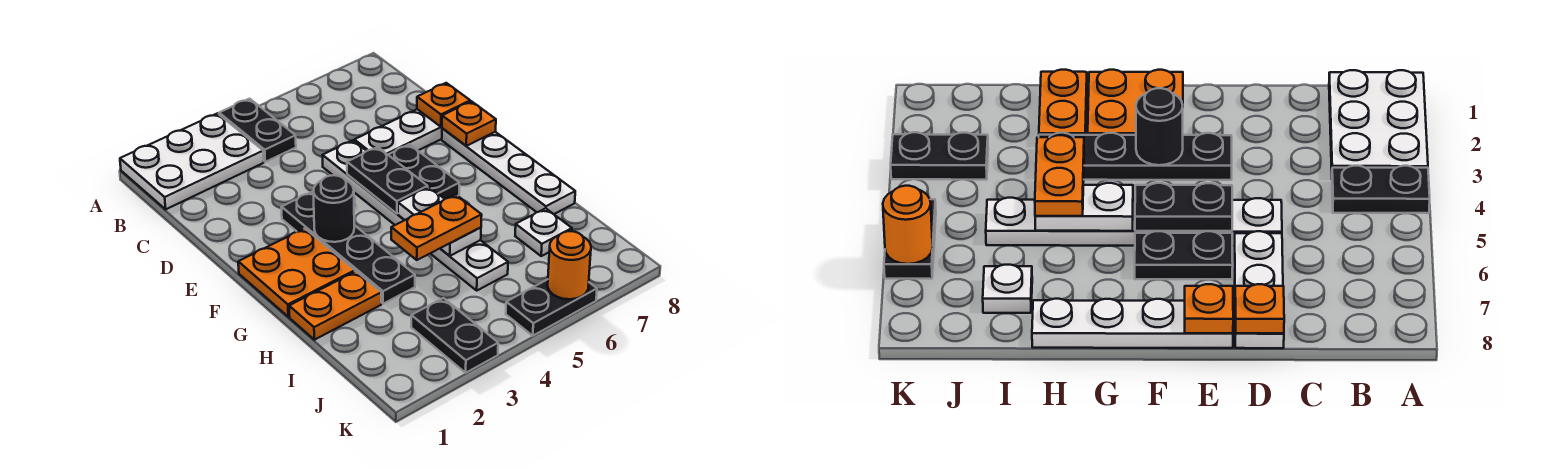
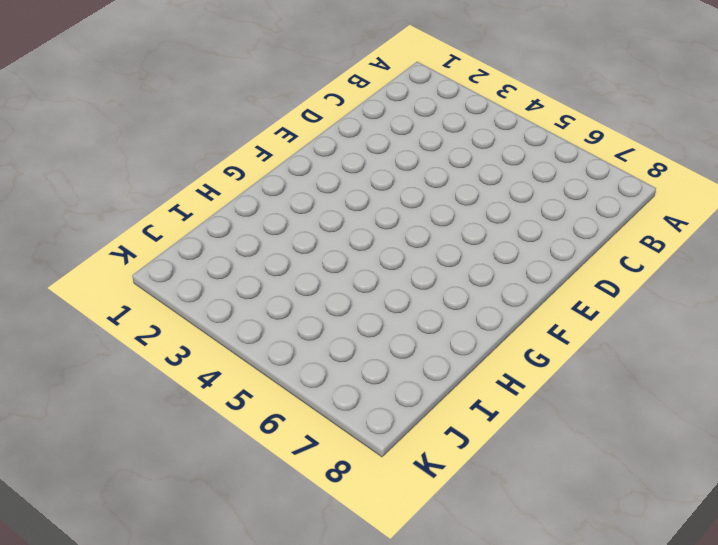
none -> white 2x3 plate [120,113,264,209]
none -> black 1x2 plate [219,99,296,162]
none -> white 1x6 plate [322,140,508,290]

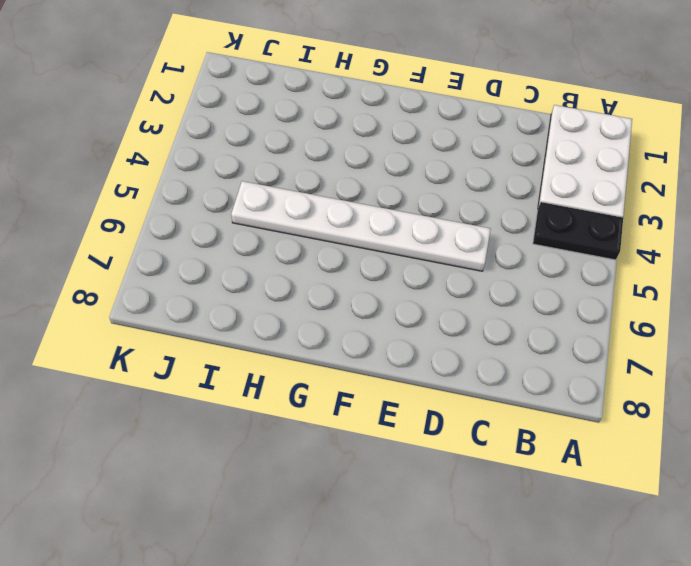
none -> white 1x3 plate [354,109,442,154]
none -> black 1x4 plate [281,192,415,304]
none -> black 1x2 plate [388,144,459,199]

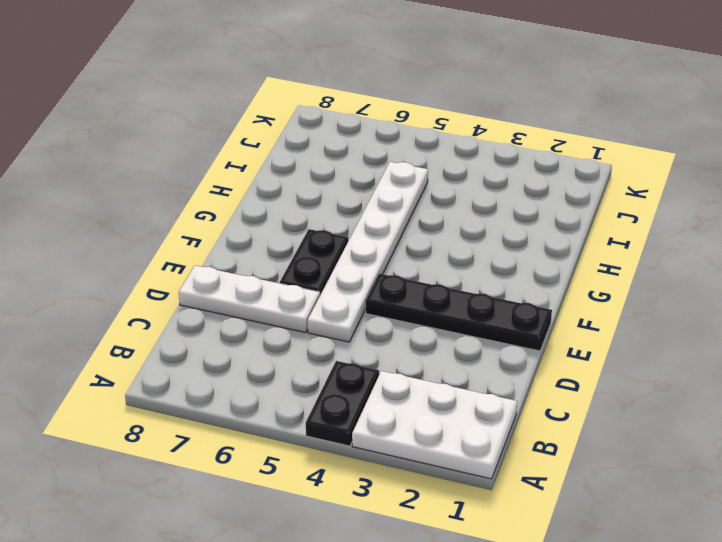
black 1x4 plate [366,274,552,351] -> black 1x4 plate turned to [281,192,415,304]
none -> white 1x4 plate [442,128,575,214]
none -> orange 2x2 plate [238,228,355,317]
none -> orange 1x2 plate [289,271,381,340]

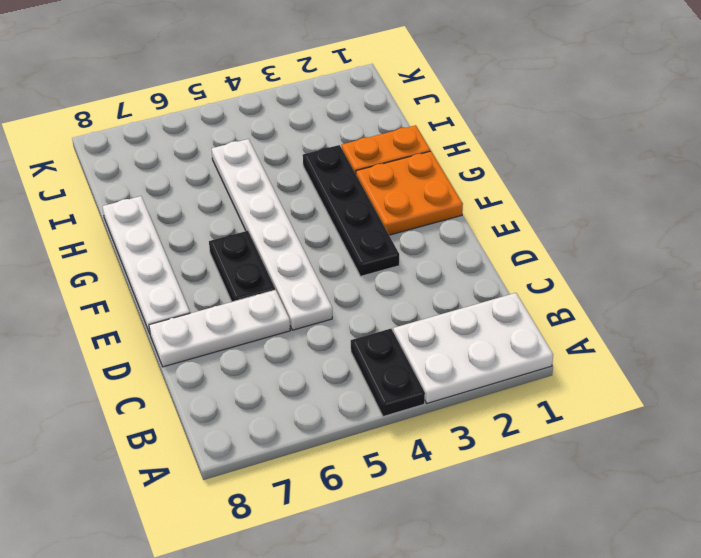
none -> white 1x1 plate [515,208,572,256]
none -> black 1x2 plate [411,298,498,373]
none -> black 1x2 plate [506,279,597,336]

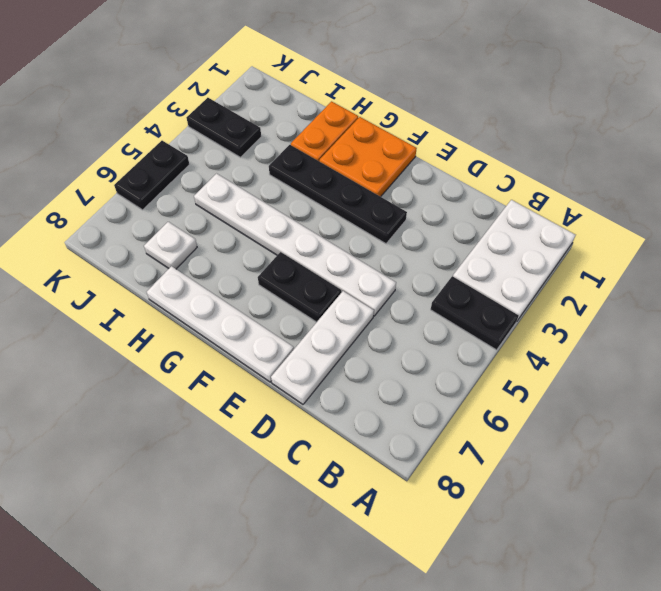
none -> orange 1x1 plate [417,83,470,127]
none -> black 1x2 plate [347,147,428,214]
none -> orange 1x1 plate [442,101,496,146]

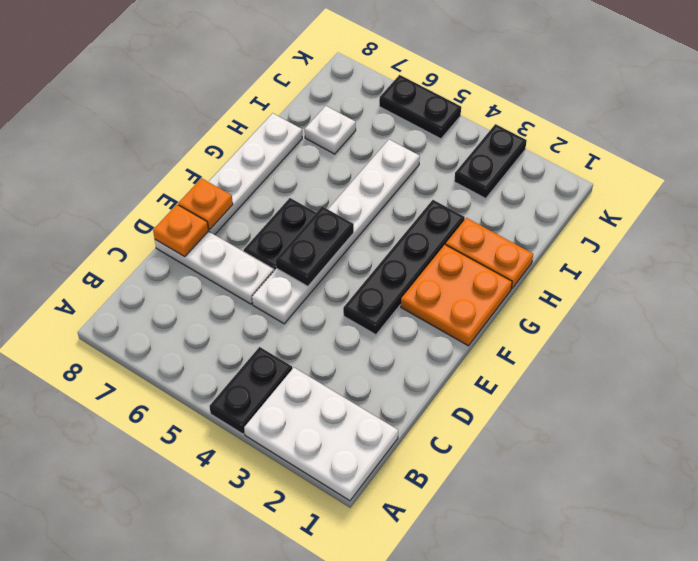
none -> black 1x1 round brick [313,175,354,242]
none -> white 1x2 plate [398,187,481,256]
none -> orange 1x1 round brick [548,231,591,299]

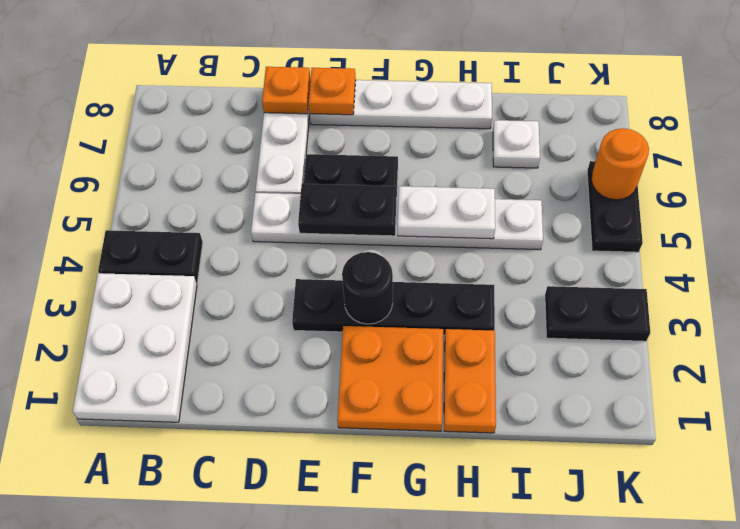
none -> orange 1x2 plate [391,194,482,260]

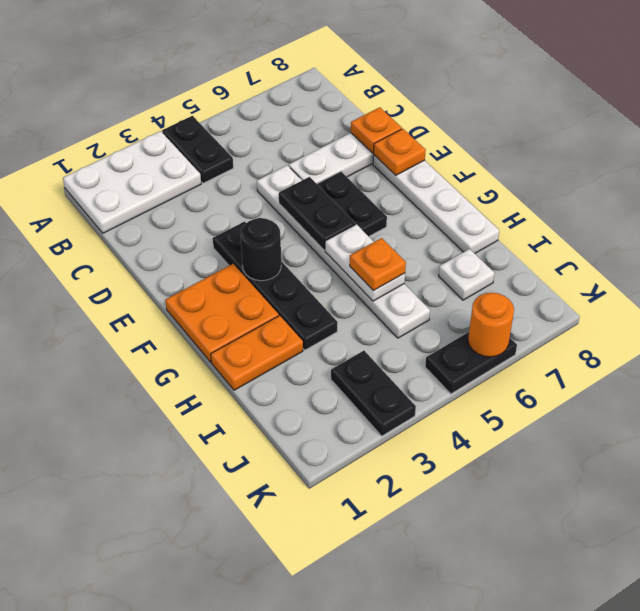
orange 1x1 plate [350,238,406,291] -> orange 1x2 plate [391,194,482,260]

